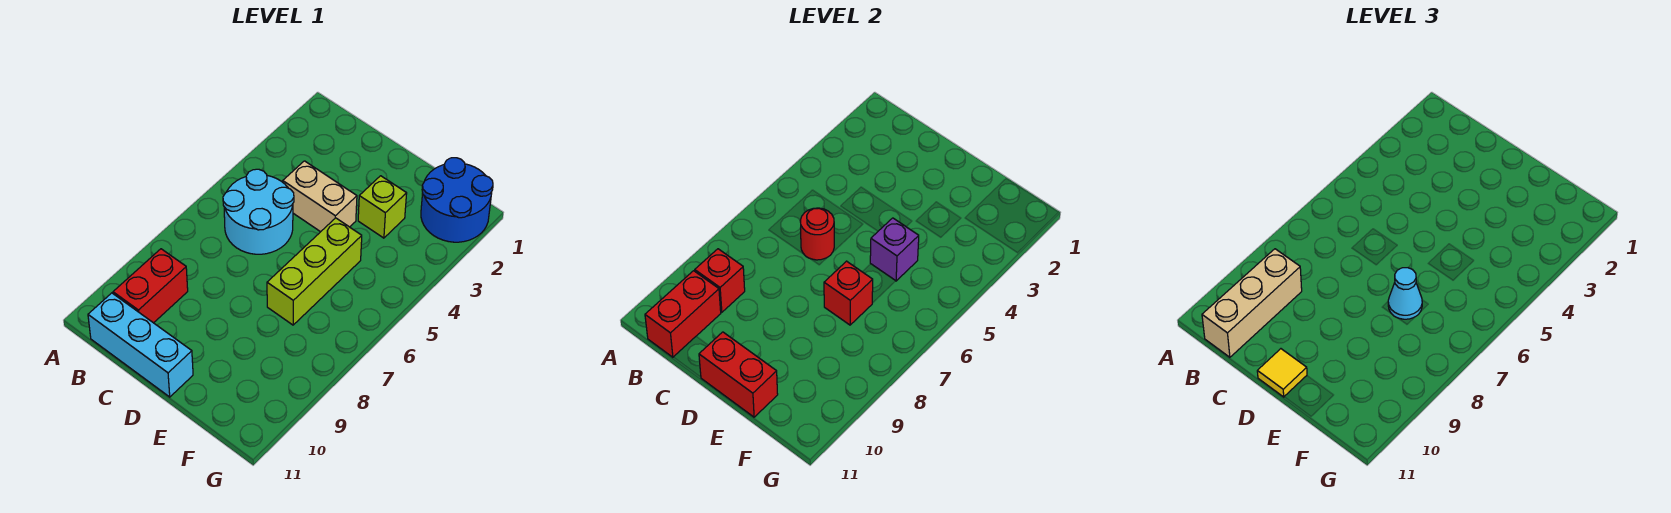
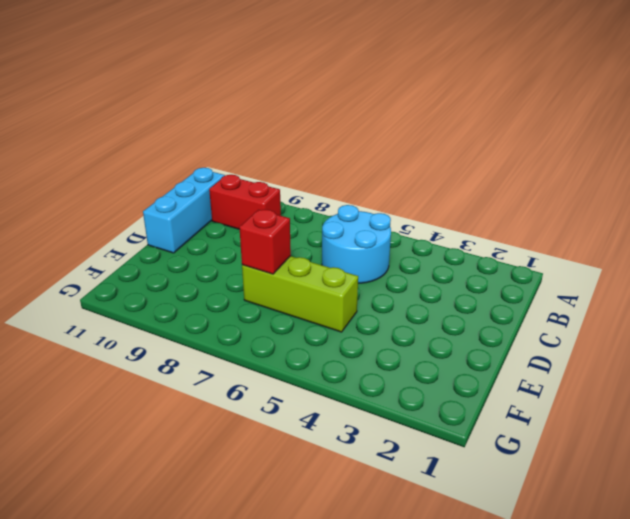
none -> tan 1x2 brick [283,161,357,232]
none -> lime 1x1 brick [358,176,407,238]
none -> blue 2x2 round brick [421,158,493,242]

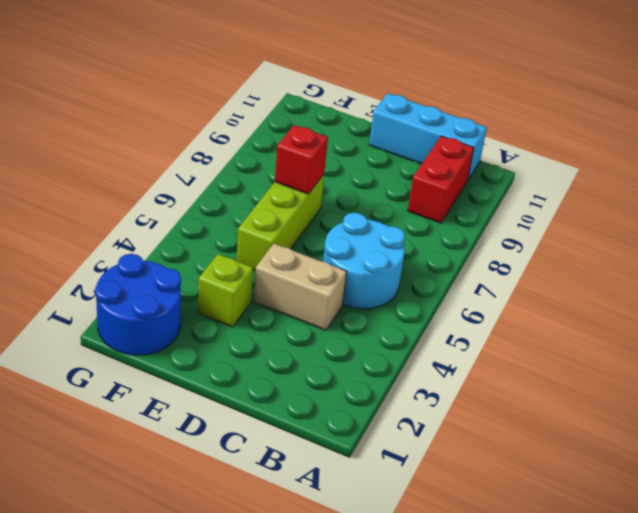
none -> red 1x1 brick [695,249,745,312]
none -> red 1x2 brick [645,271,721,357]
none -> red 1x1 round brick [800,208,834,260]

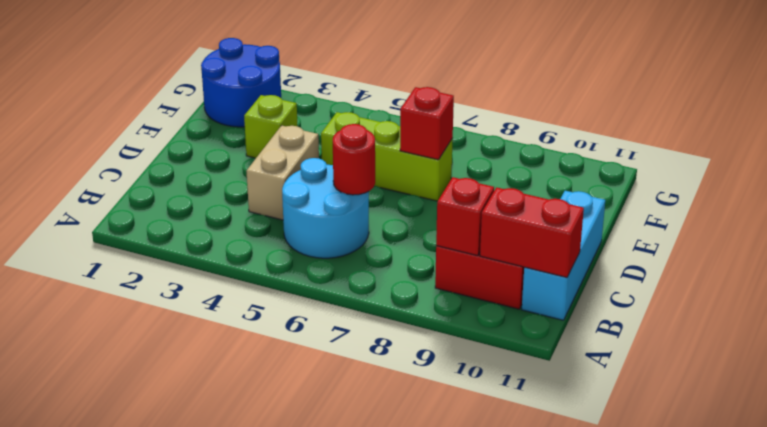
none -> red 1x2 brick [699,332,778,417]
none -> purple 1x1 brick [870,218,919,281]
none -> tan 1x3 brick [1202,249,1302,357]

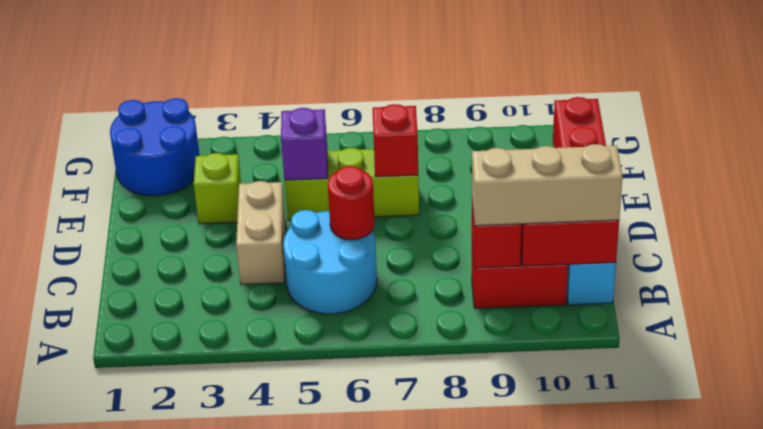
none -> yellow 1x1 tile [1257,349,1307,397]
none -> cyan 1x1 cone [1388,268,1422,319]

